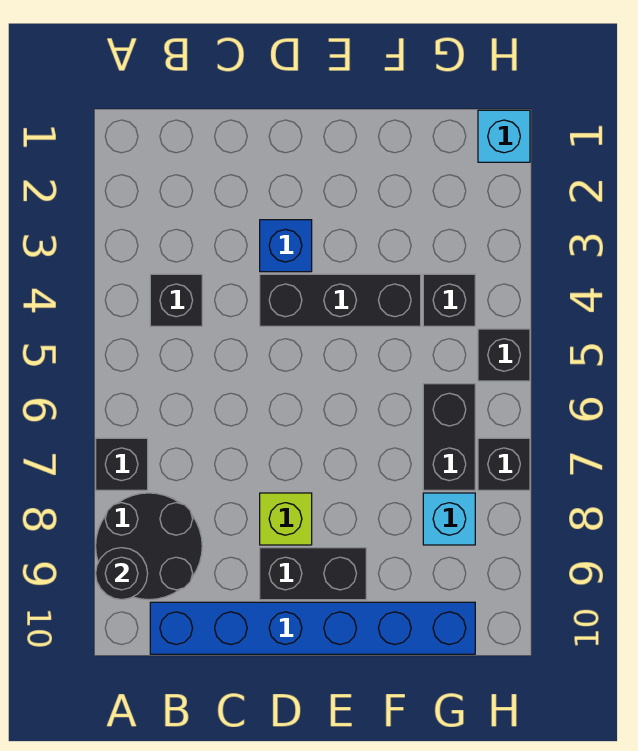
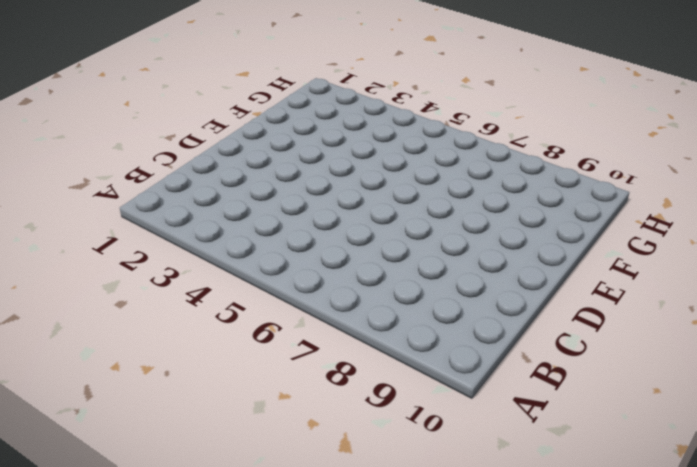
none -> black 1x1 brick [96,438,148,490]
none -> black 2x2 round brick [96,493,202,600]
none -> black 1x1 brick [150,274,202,326]

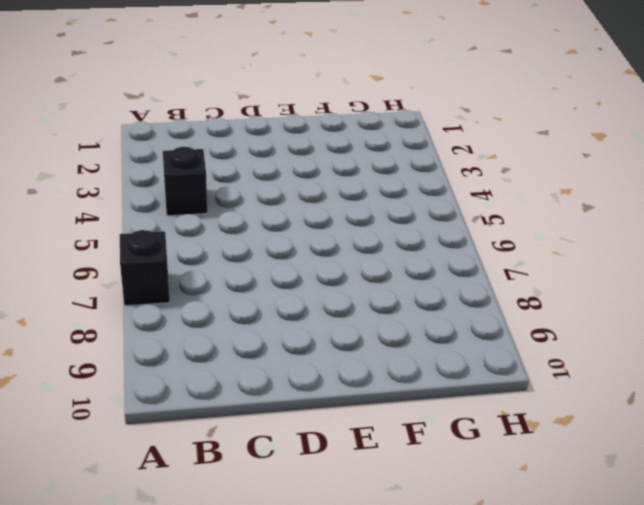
none -> black 2x2 round brick [96,493,202,600]
none -> blue 1x6 brick [150,602,475,654]
none -> blue 1x1 brick [260,220,312,272]

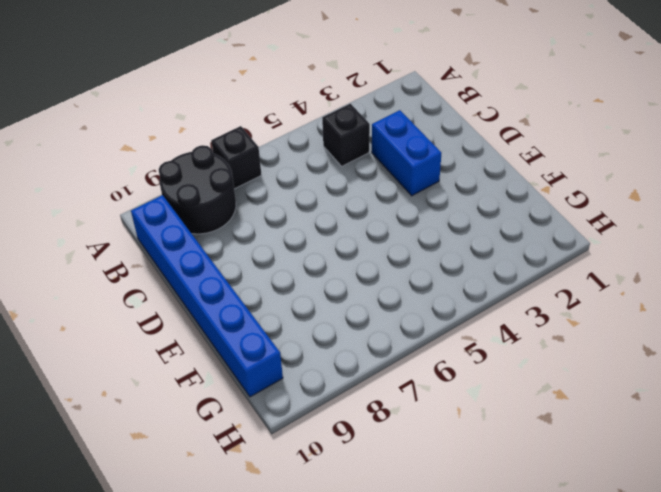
blue 1x2 brick [372,110,441,196] -> blue 1x1 brick [260,220,312,272]
none -> black 1x3 brick [260,274,421,326]
none -> lime 1x1 brick [260,493,312,545]
none -> black 1x2 brick [260,548,366,600]

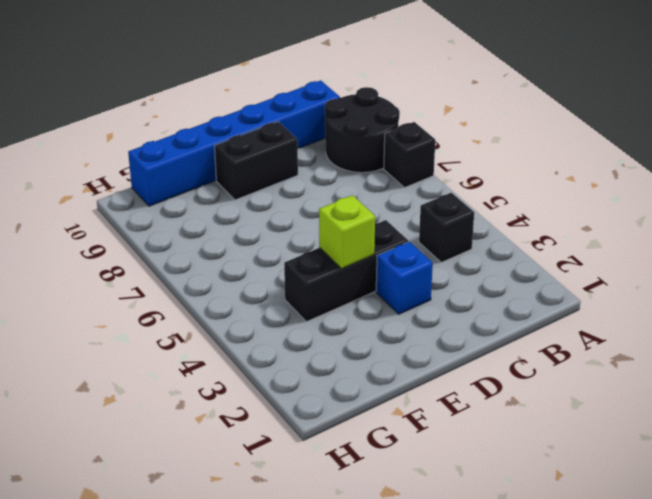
lime 1x1 brick [319,195,375,269] -> lime 1x1 brick moved to [260,493,312,545]
none -> black 1x1 brick [423,274,475,326]
none -> black 1x2 brick [423,384,475,490]
none -> cyan 1x1 brick [423,493,475,545]

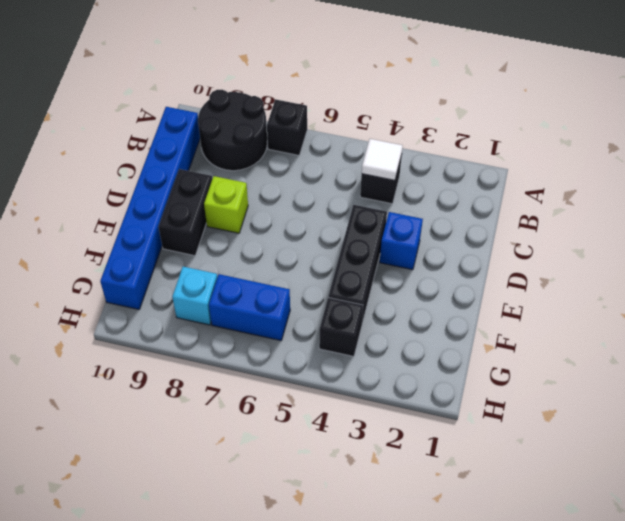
white 1x1 tile [362,139,403,180] -> none
blue 1x2 brick [209,274,290,341] -> black 1x2 brick [423,384,475,490]
none -> cyan 1x1 brick [478,110,530,162]
none -> black 1x1 brick [478,329,530,381]
none -> black 1x1 brick [478,438,530,490]

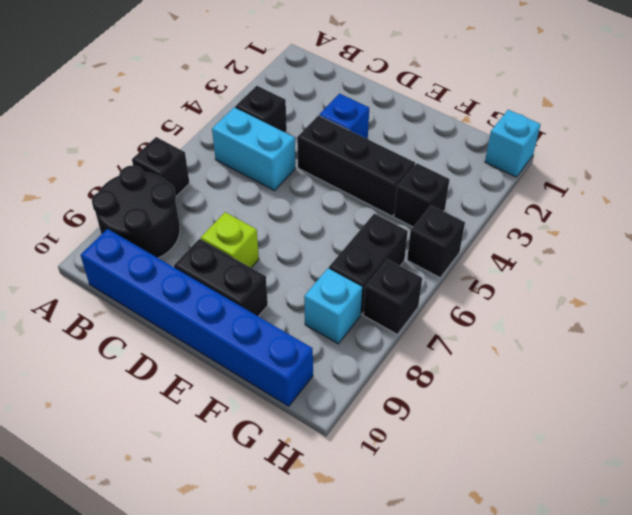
cyan 1x2 brick [212,107,295,191] -> none
none -> black 1x1 round brick [96,548,148,600]

